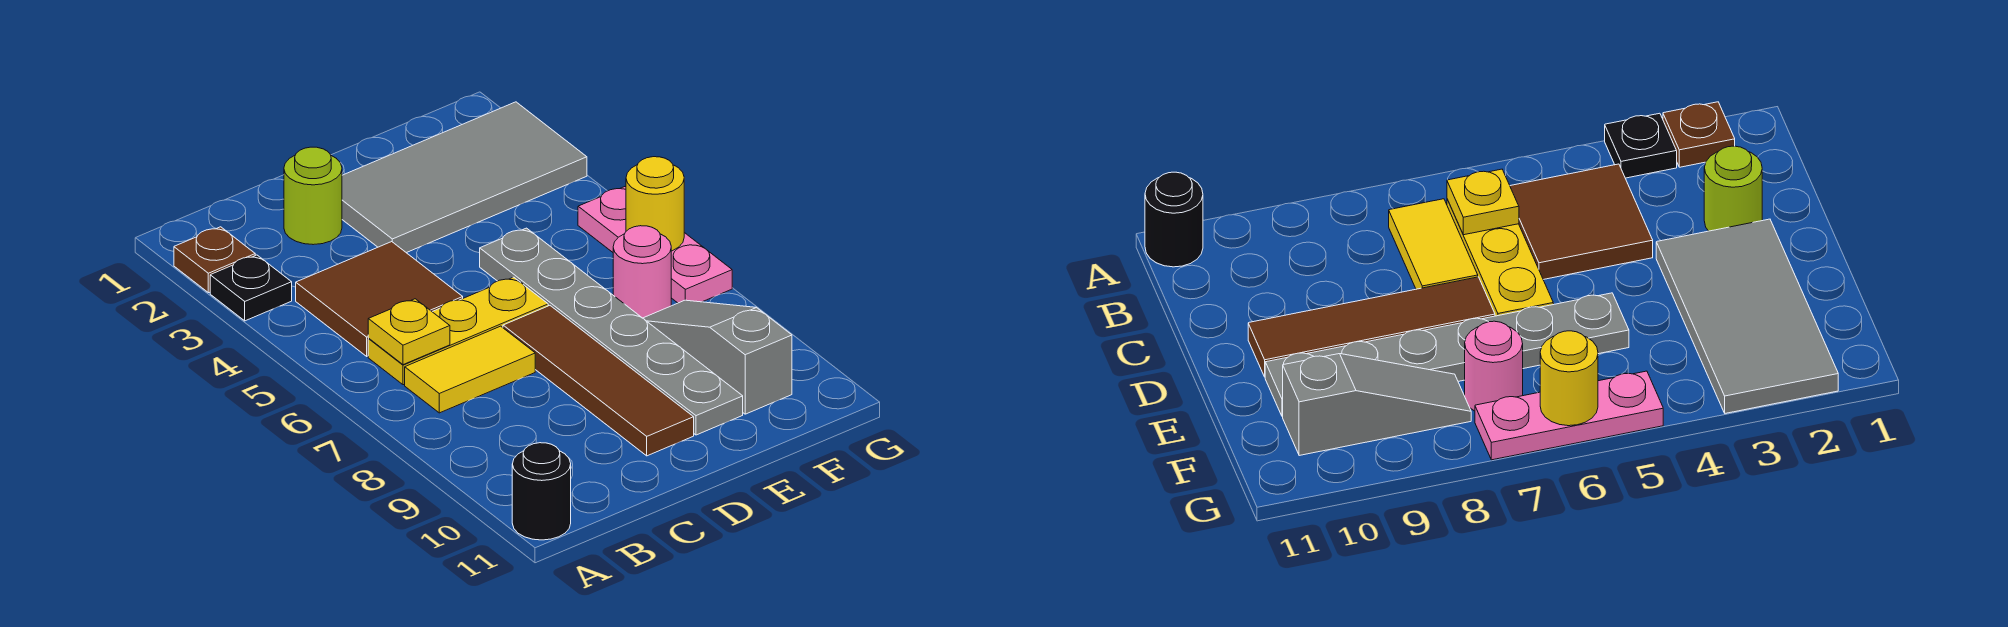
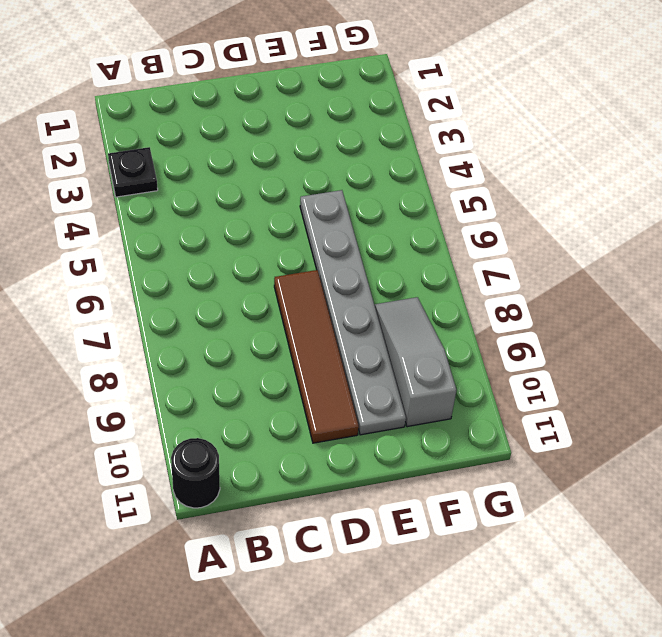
none -> brown 1x1 plate [174,227,255,293]
none -> brown 2x2 tile [296,242,463,356]
none -> yellow 1x3 plate [368,277,548,385]

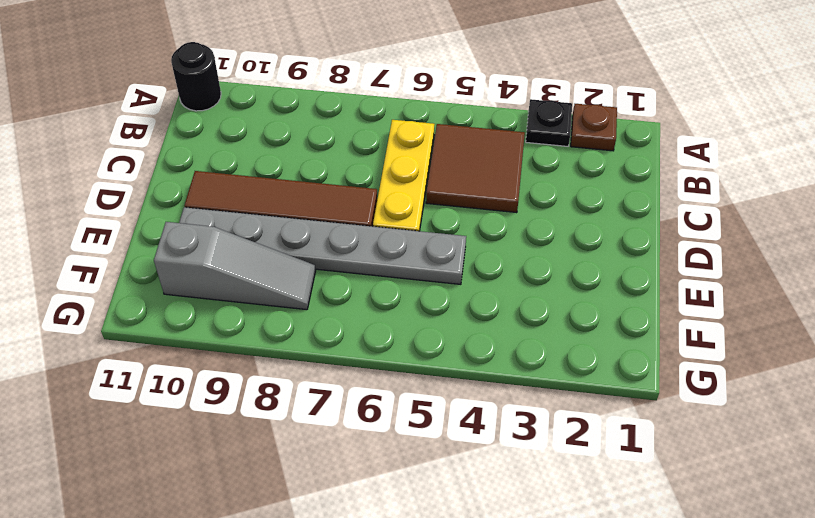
none -> yellow 1x2 tile [405,326,535,413]
none -> lime 1x1 round brick [284,147,342,245]
none -> grey 2x4 tile [342,102,587,253]

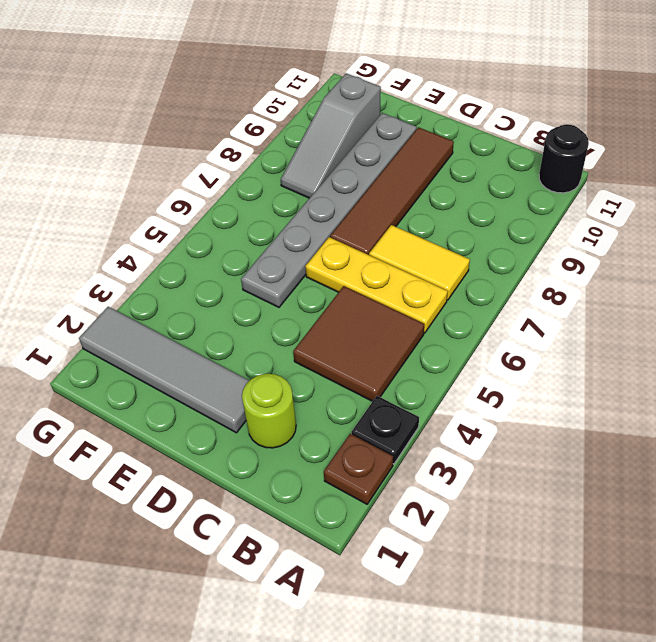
grey 1x4 tile [79,307,249,433] -> grey 2x4 tile [342,102,587,253]
none -> pink 1x1 round brick [613,226,671,318]
none -> pink 1x3 plate [578,187,732,303]
none -> yellow 1x1 plate [368,299,450,365]

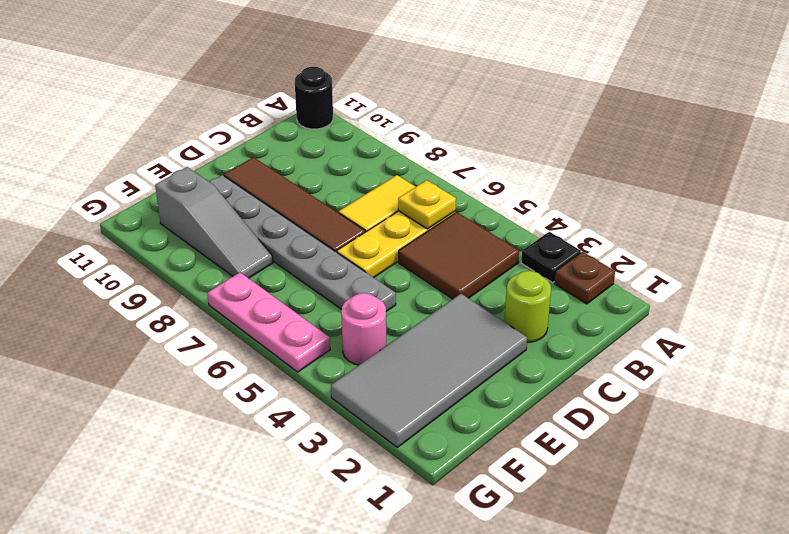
pink 1x1 round brick [341,293,386,365] -> pink 1x1 round brick moved to [613,226,671,318]
none -> yellow 1x1 round brick [626,157,684,251]

